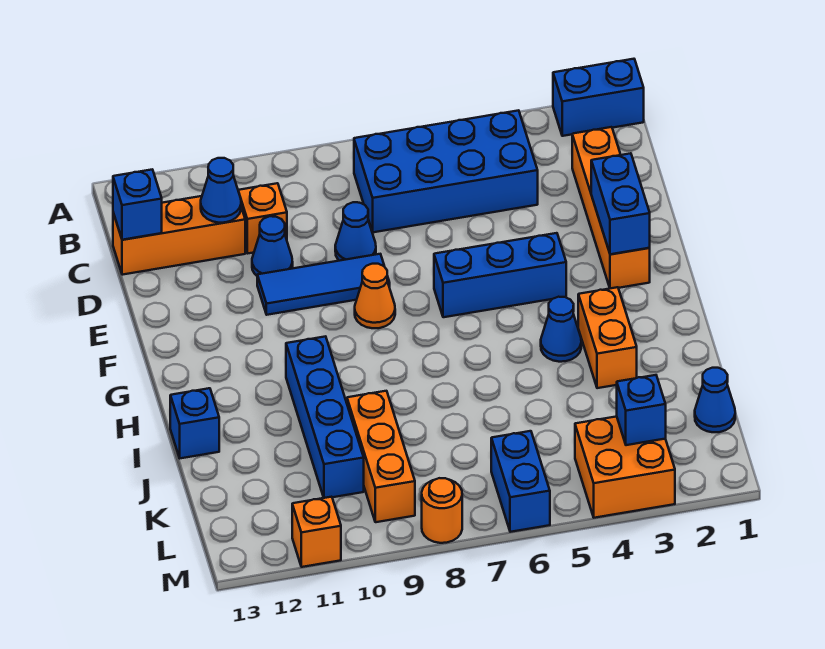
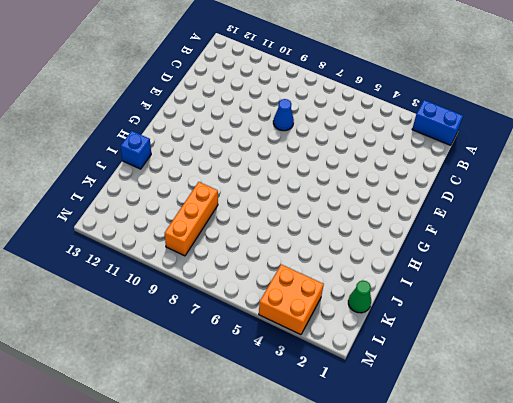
green 1x1 cone [348,281,371,313] -> blue 1x1 cone [695,368,735,432]
none -> blue 2x4 brick [354,110,538,232]
none -> orange 1x4 brick [572,127,650,288]
none -> orange 1x1 brick [238,183,287,254]

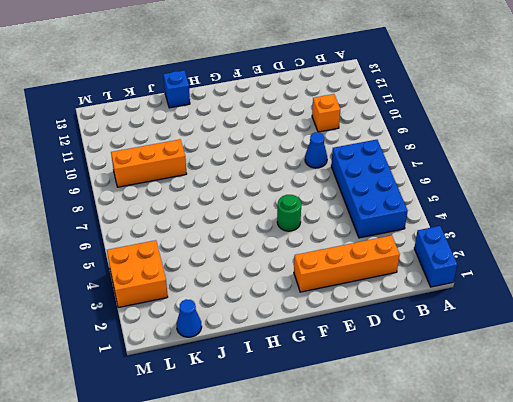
green 1x1 round brick [277,195,301,231] -> blue 1x3 brick [434,233,566,317]
none -> orange 1x3 brick [113,196,245,275]
none -> blue 1x1 cone [252,216,293,276]
none -> blue 1x3 tile [257,254,390,315]

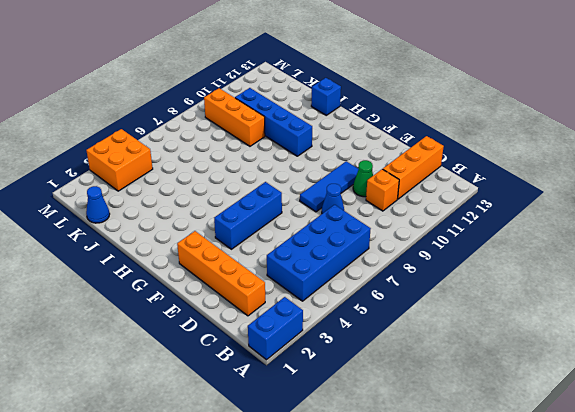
green 1x1 cone [353,160,373,197] -> blue 1x1 cone [252,216,293,276]
none -> orange 1x1 cone [355,264,395,328]
none -> orange 1x2 brick [578,287,637,388]
none -> blue 1x1 cone [541,297,581,362]

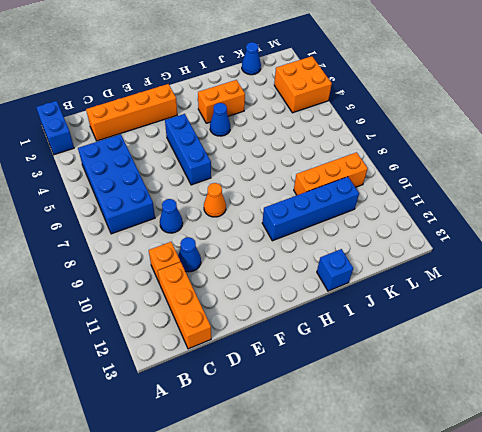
none -> blue 1x3 tile [257,254,390,315]
none -> blue 1x2 brick [491,431,550,532]
none -> orange 1x1 round brick [422,478,462,543]

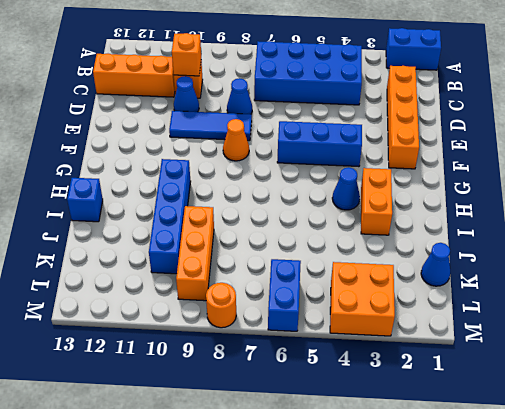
orange 1x1 brick [172,33,201,76] -> orange 1x1 brick moved to [292,497,341,567]
none -> blue 1x1 cone [201,158,241,223]
none -> blue 1x1 brick [113,170,162,240]
none -> blue 1x2 brick [591,153,650,254]

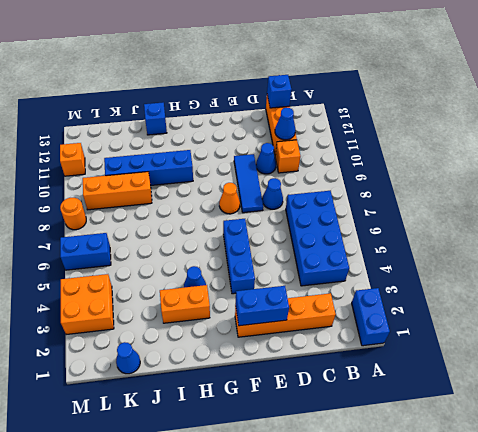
none -> blue 1x1 brick [617,375,666,445]

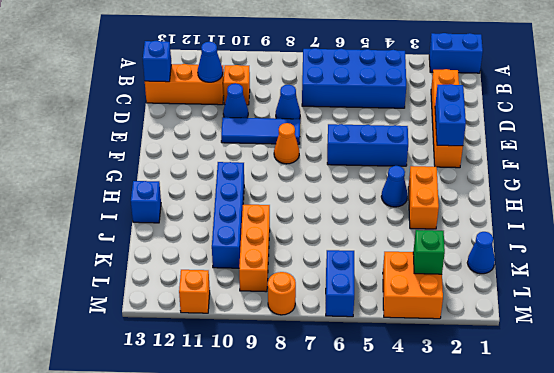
green 1x1 brick [413,230,445,274] -> blue 1x1 brick [617,375,666,445]

